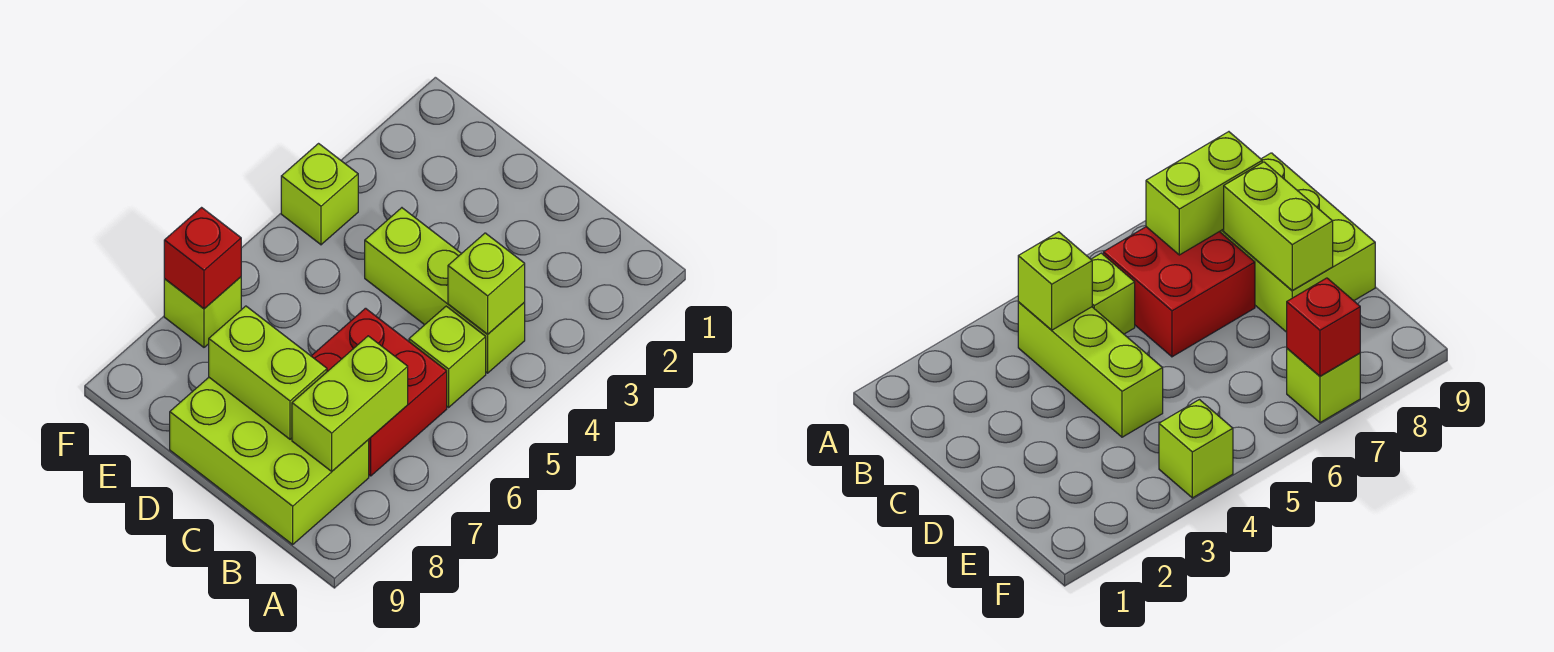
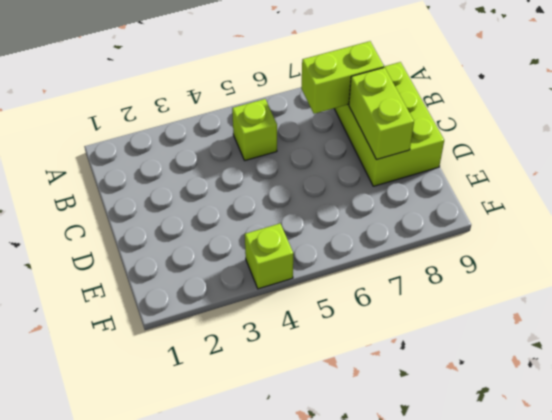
none -> lime 1x3 brick [365,208,525,373]
none -> red 2x2 brick [312,308,447,476]

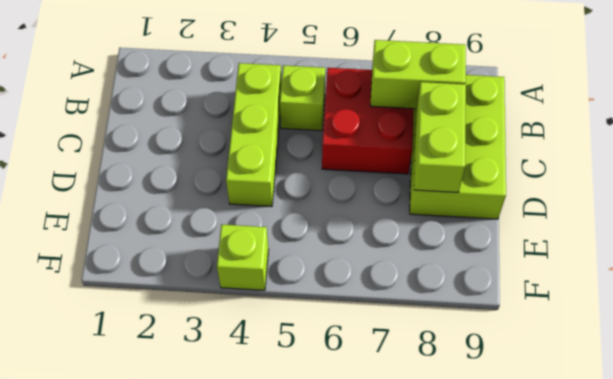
none -> lime 1x1 brick [164,277,241,347]
none -> lime 1x1 brick [448,233,525,334]

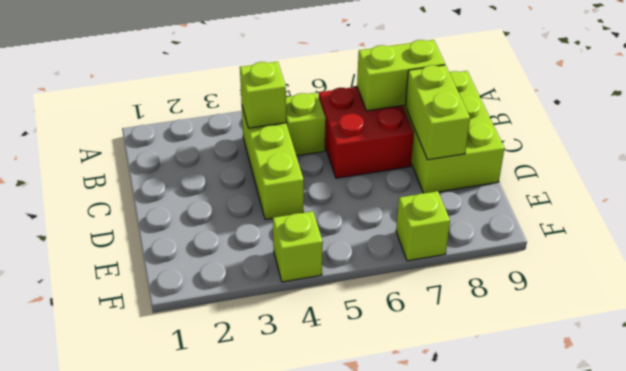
none -> red 1x1 brick [164,208,241,309]

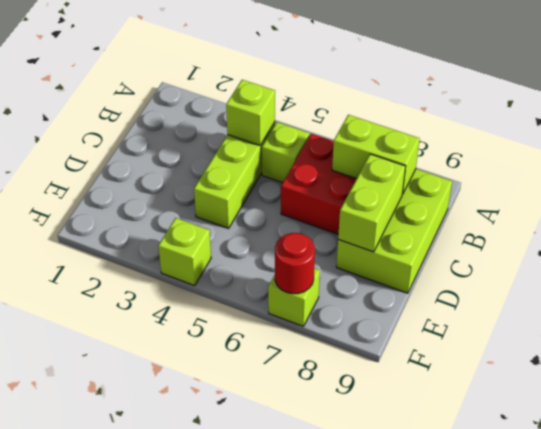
red 1x1 round brick [275,233,315,294] -> red 1x1 brick [164,208,241,309]

